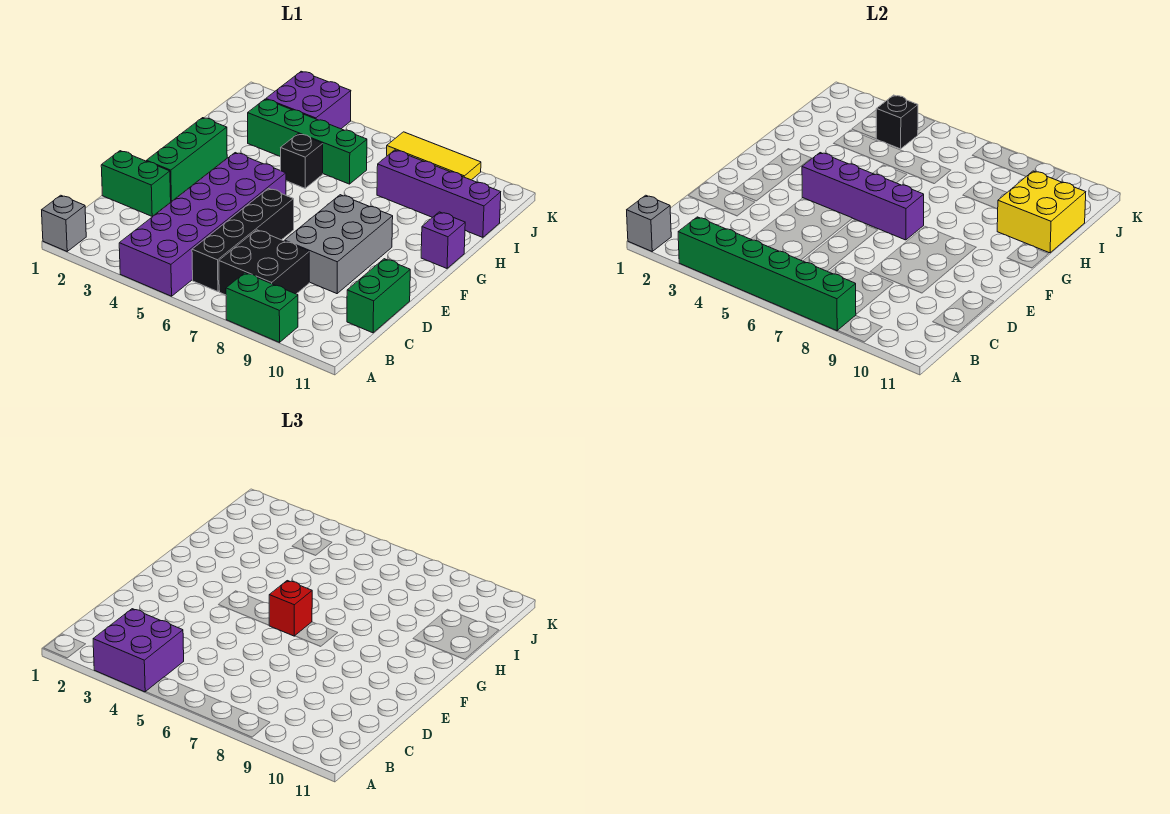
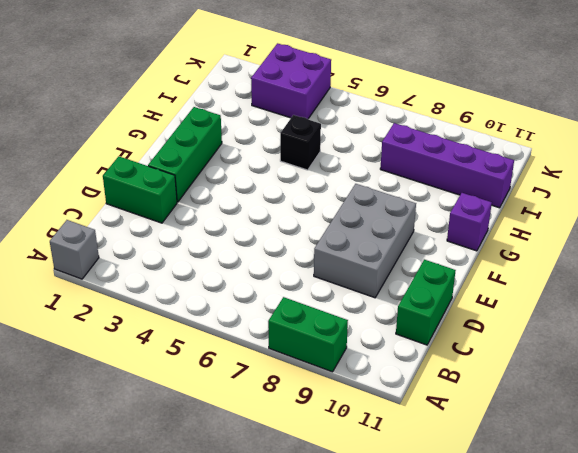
none -> purple 2x6 brick [119,153,286,296]
none -> black 1x4 brick [192,189,294,292]
none -> black 2x2 brick [219,230,309,295]

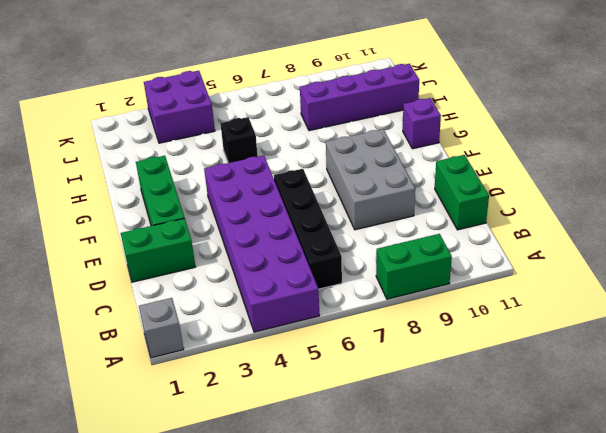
none -> black 2x2 brick [219,230,309,295]
none -> green 1x4 brick [248,99,367,184]
none -> yellow 1x3 tile [387,132,481,180]

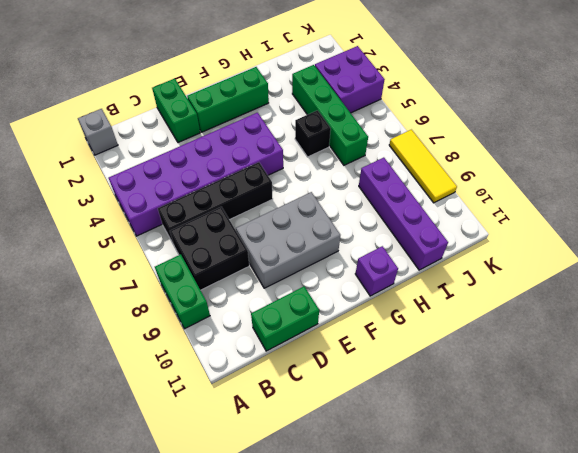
none -> grey 1x1 brick [627,195,671,251]
none -> green 1x6 brick [678,217,856,331]
none -> purple 1x4 brick [802,153,924,240]

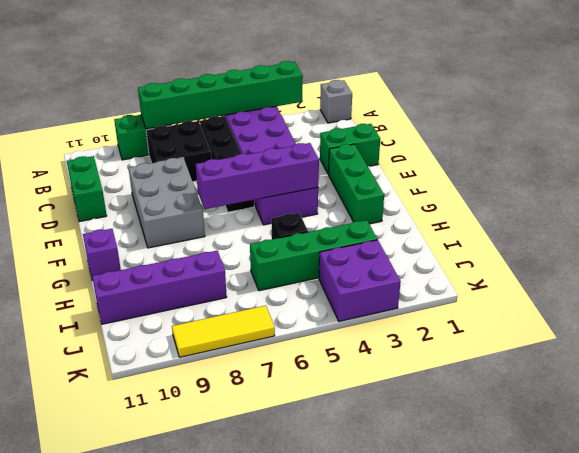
none -> grey 1x1 brick [627,195,671,251]
none -> yellow 2x2 brick [997,171,1086,253]
none -> black 1x1 brick [876,95,918,149]

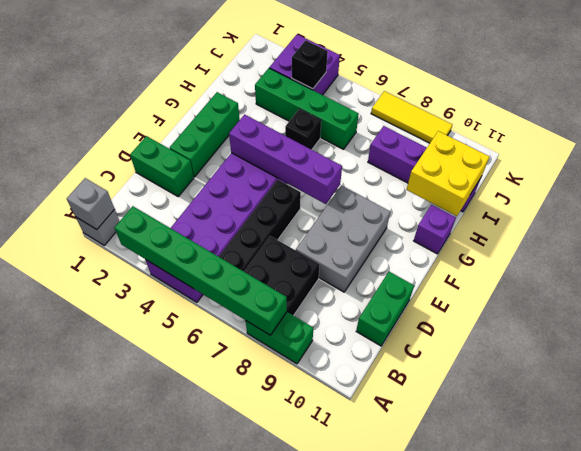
none -> purple 2x2 brick [93,609,184,692]
none -> red 1x1 brick [269,581,312,636]

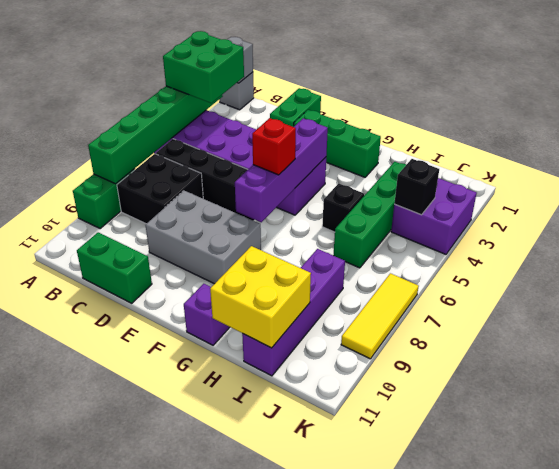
green 2x2 brick [163,31,244,103] -> purple 2x2 brick [93,609,184,692]

